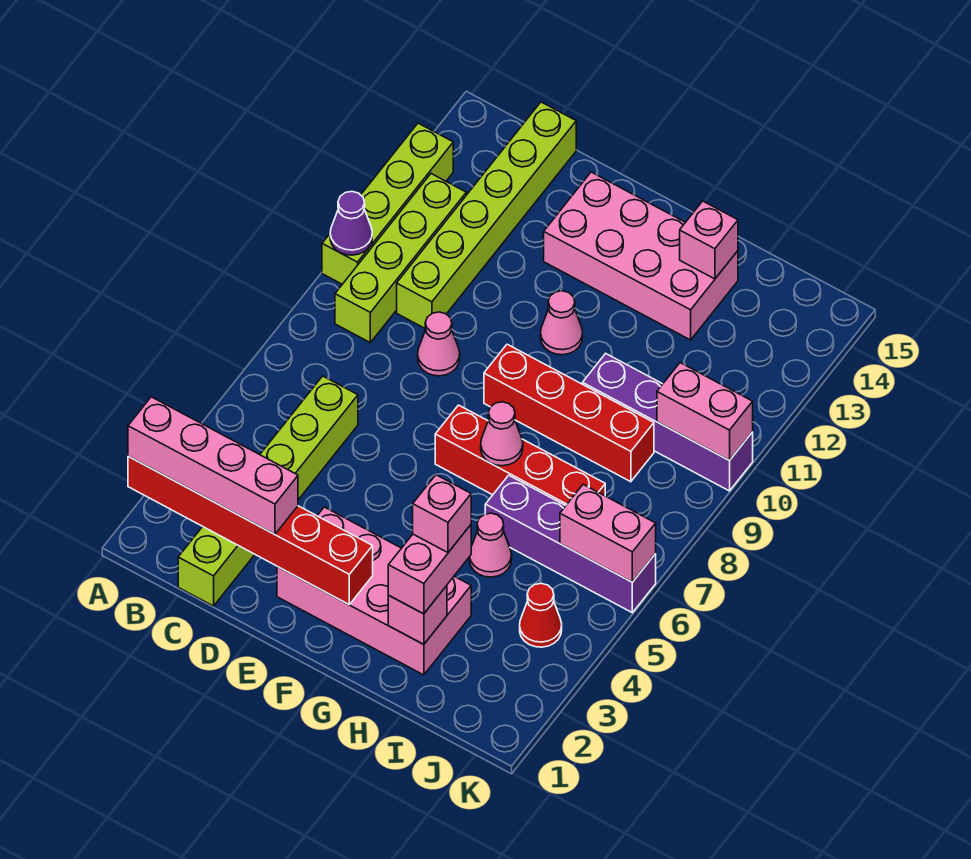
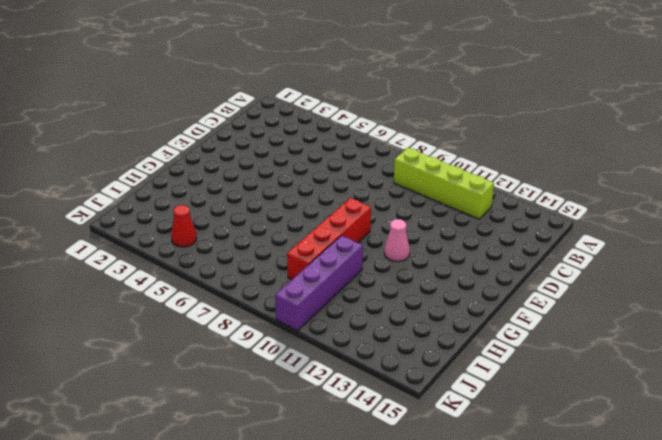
none -> lime 1x4 brick [322,123,453,284]
none -> lime 1x6 brick [178,376,358,606]
none -> lime 1x6 brick [397,102,576,329]

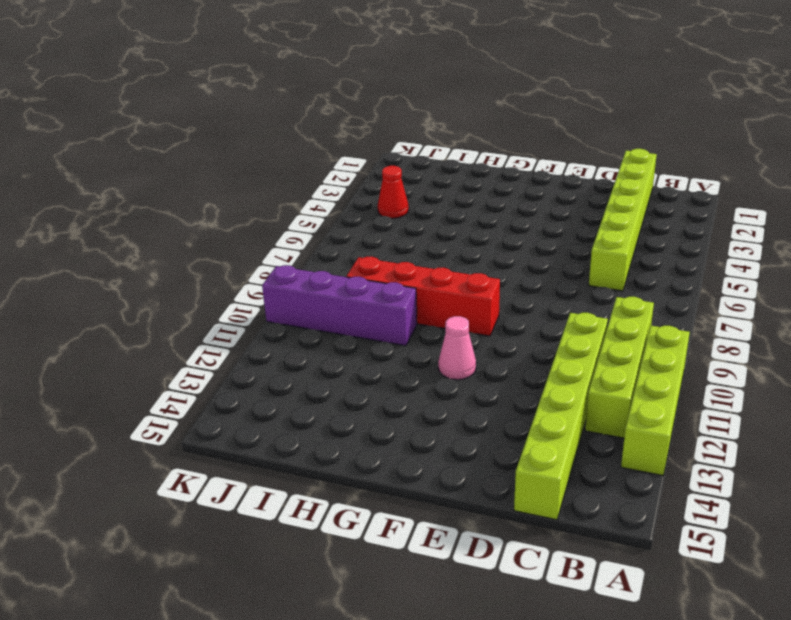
none -> pink 1x1 cone [418,312,460,376]
none -> pink 2x4 brick [277,507,471,675]
none -> pink 2x4 brick [544,172,738,340]

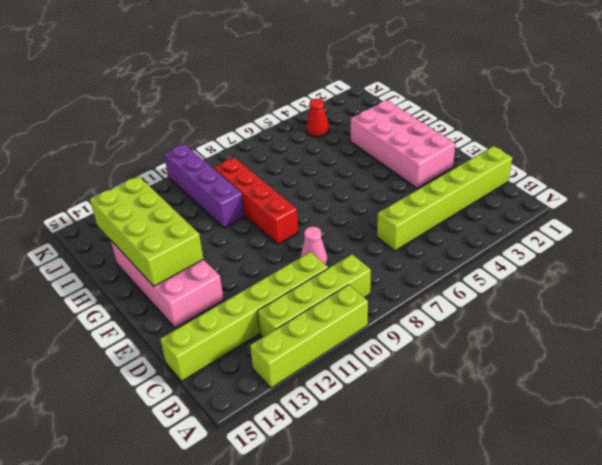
lime 2x4 brick [90,176,203,286] -> pink 1x1 brick [680,201,738,279]
none -> red 1x4 brick [435,405,605,506]
none -> pink 1x1 cone [540,291,583,355]
none -> pink 1x1 cone [469,513,512,577]

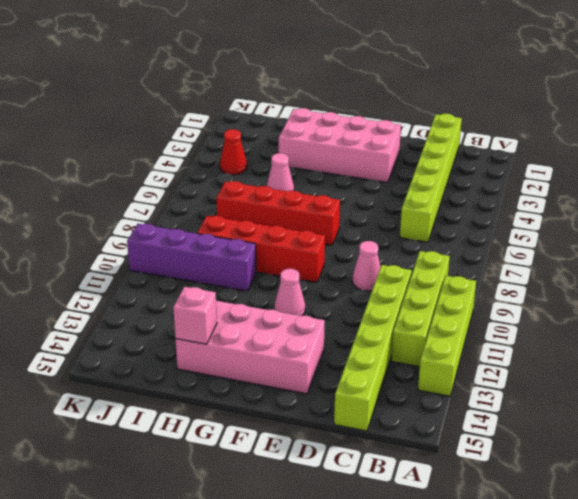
none -> purple 1x4 brick [485,475,656,613]
none -> red 1x6 brick [128,456,373,604]
none -> purple 1x1 cone [330,192,372,255]

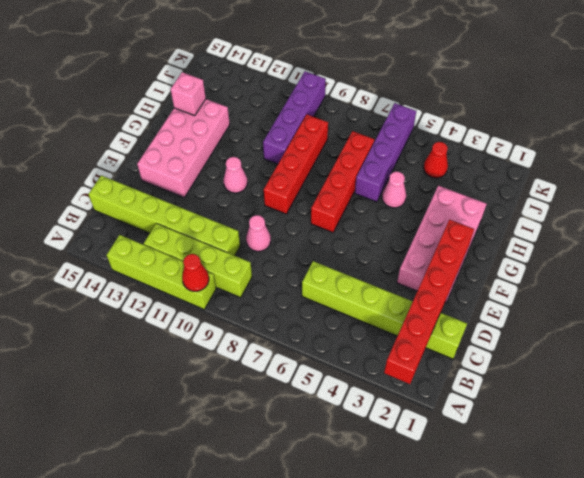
red 1x1 cone [182,254,209,291] -> purple 1x1 cone [330,192,372,255]
none -> pink 1x1 cone [481,402,523,466]
none -> pink 1x1 brick [388,586,447,644]
none -> pink 1x2 brick [560,485,656,582]

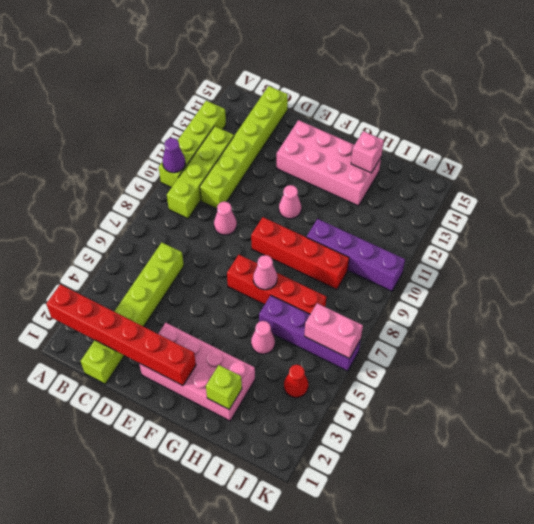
lime 1x1 brick [206,365,242,409] -> pink 1x1 brick [388,586,447,644]
none -> pink 1x2 brick [657,363,753,461]
none -> pink 1x4 brick [128,397,298,534]
none -> pink 1x2 brick [388,525,471,614]

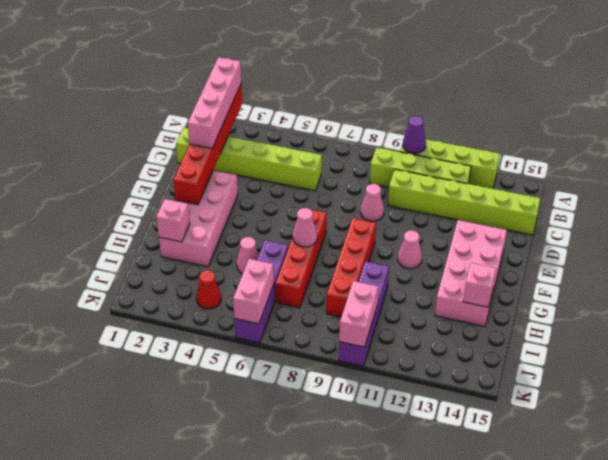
none -> pink 1x2 brick [388,525,471,614]
none -> pink 1x1 brick [413,475,471,553]

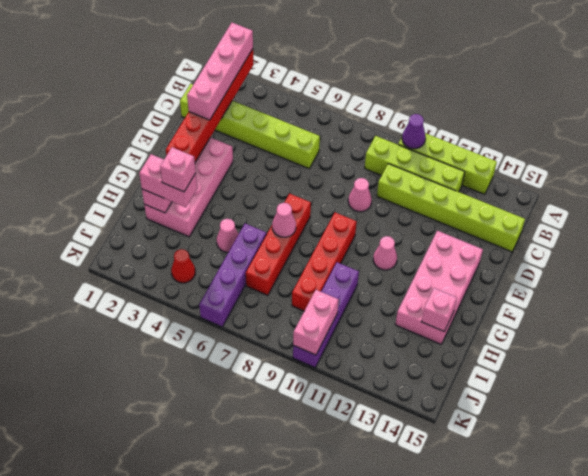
none -> pink 1x2 brick [560,485,656,582]

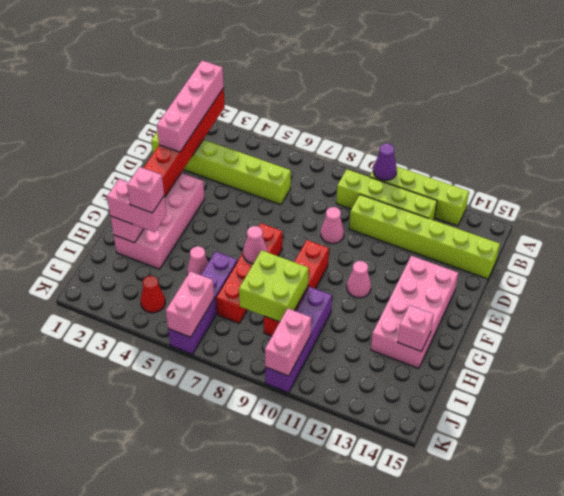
lime 2x2 brick [239,250,309,322] -> none

